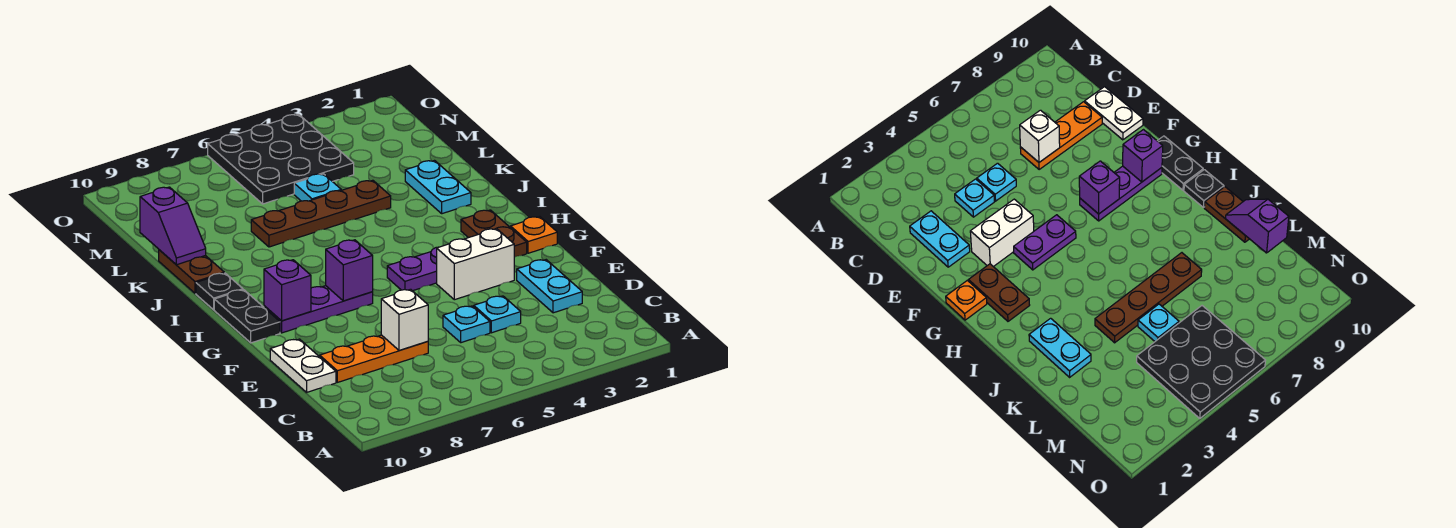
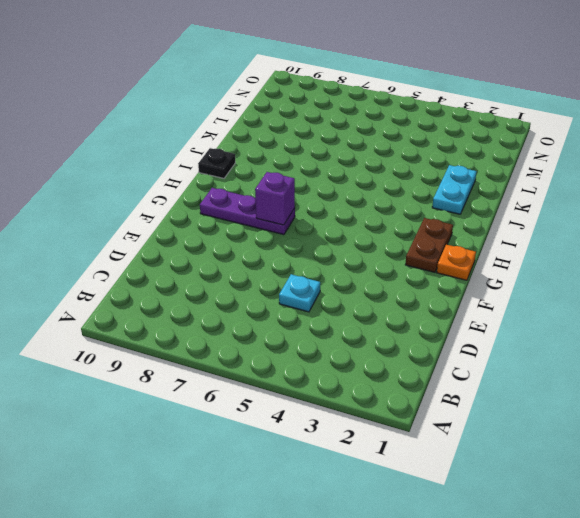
none -> cyan 1x2 plate [517,260,582,313]
none -> cyan 1x1 plate [474,296,521,333]
none -> orange 1x3 plate [320,335,428,382]

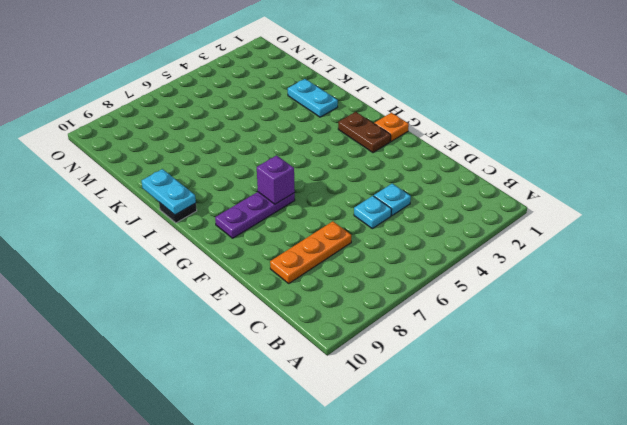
cyan 1x2 plate [142,169,196,215] -> cyan 1x2 plate moved to [517,260,582,313]
none -> white 1x2 plate [270,339,336,392]
none -> white 1x2 brick [437,229,514,300]
none -> purple 1x2 plate [387,247,438,291]

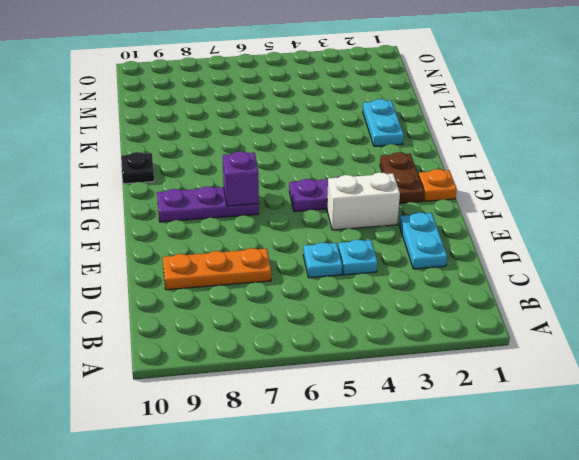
none -> white 1x2 plate [270,339,336,392]
none -> black 1x2 plate [214,290,280,343]
none -> brown 1x2 plate [159,250,224,293]

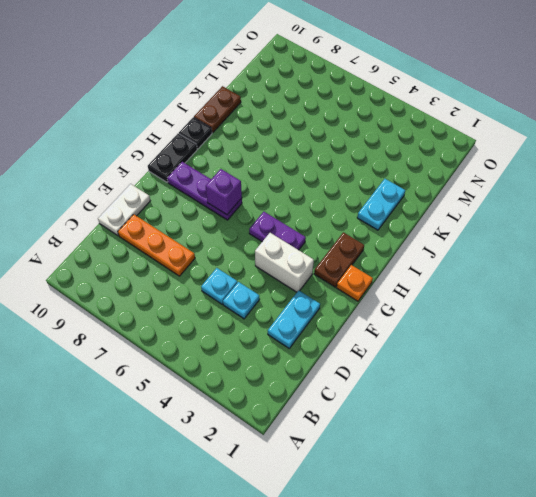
none -> brown 1x4 plate [251,180,391,247]
none -> cyan 1x1 plate [294,174,341,201]
none -> black 3x3 plate [208,114,354,204]

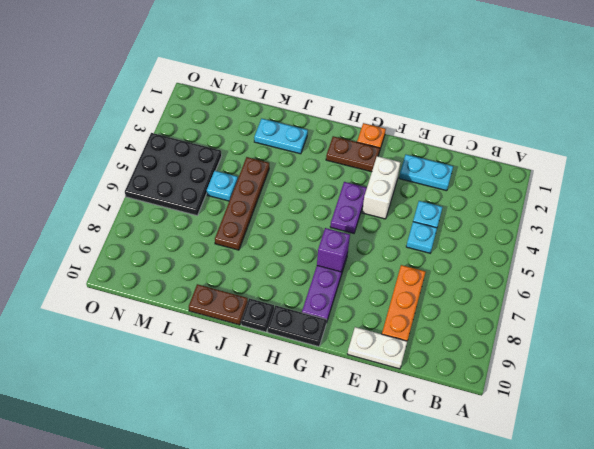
none -> white 1x1 brick [381,289,428,351]
none -> purple 1x1 brick [264,260,311,321]
none -> purple 1x2 slope [140,187,206,265]

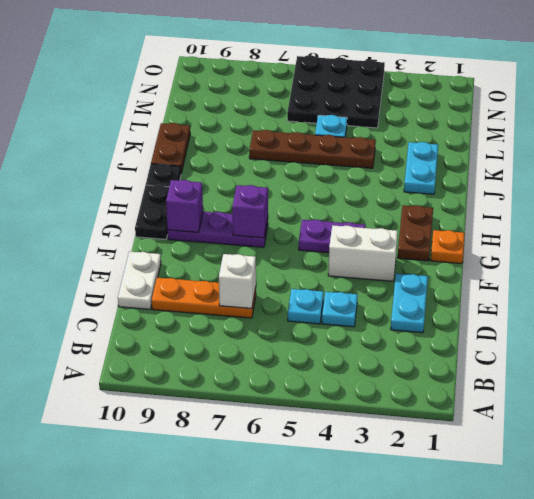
none -> purple 1x2 slope [140,187,206,265]

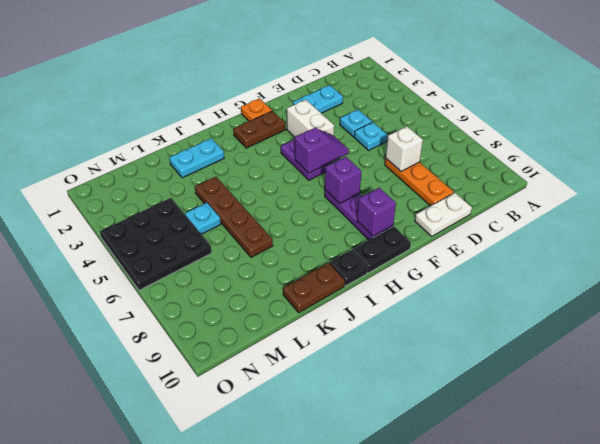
purple 1x2 slope [295,128,349,173] -> purple 1x2 slope moved to [140,187,206,265]

